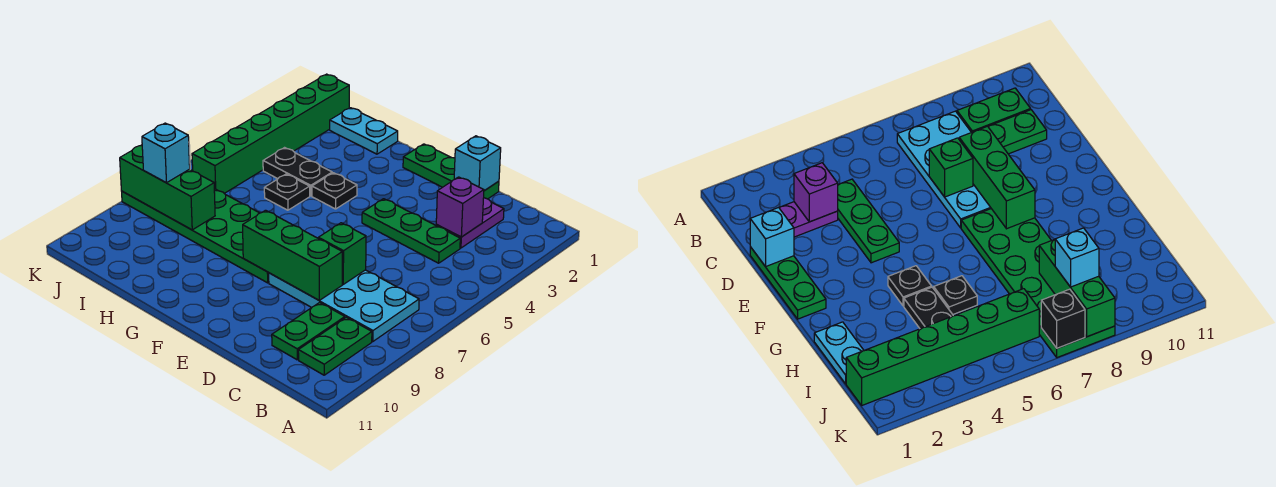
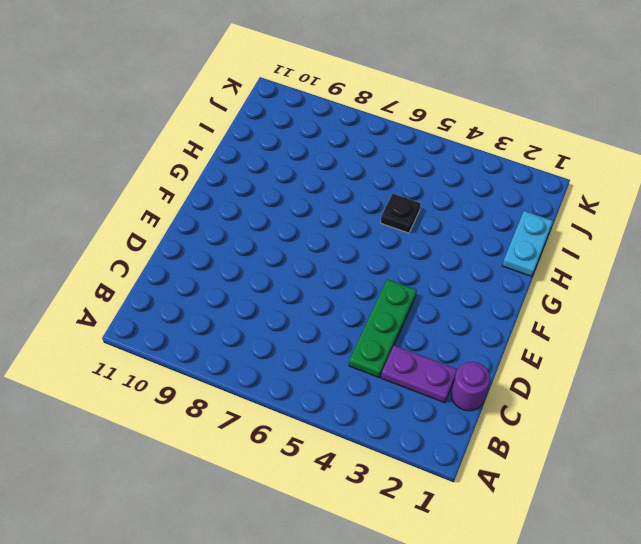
purple 1x1 round brick [451,362,490,411] -> none
none -> cyan 2x4 plate [269,270,419,342]
none -> green 1x2 plate [298,317,372,375]
none -> green 1x2 plate [272,303,345,360]

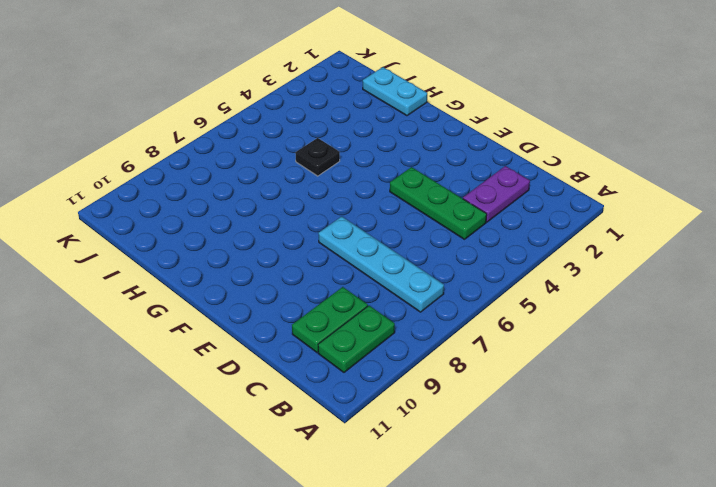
cyan 1x4 plate [318,216,444,312] -> cyan 2x4 plate [269,270,419,342]
none -> green 1x3 plate [403,144,499,199]
none -> green 2x6 plate [122,189,269,283]
none -> black 1x1 plate [312,173,357,209]

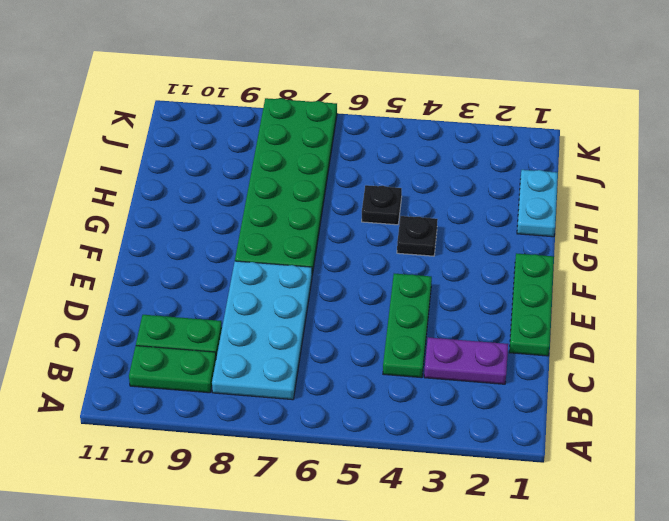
none -> black 1x2 plate [263,148,332,196]
none -> green 1x6 brick [192,74,349,193]
none -> purple 1x1 brick [436,177,484,237]

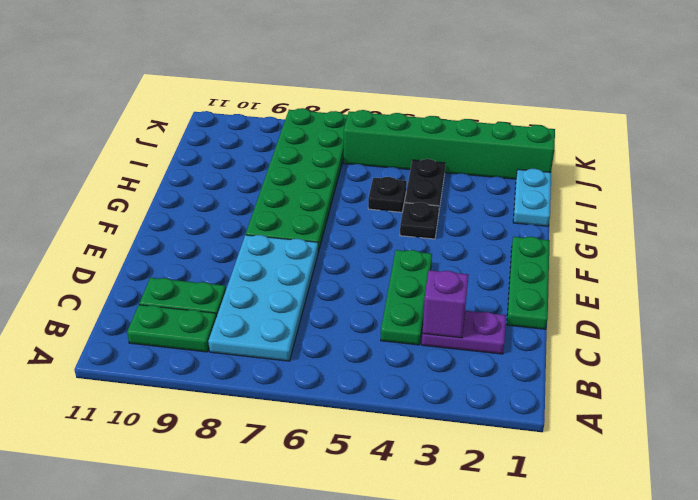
none -> cyan 1x1 brick [454,136,501,191]
none -> green 1x1 brick [318,223,366,284]
none -> green 1x3 brick [243,210,342,300]

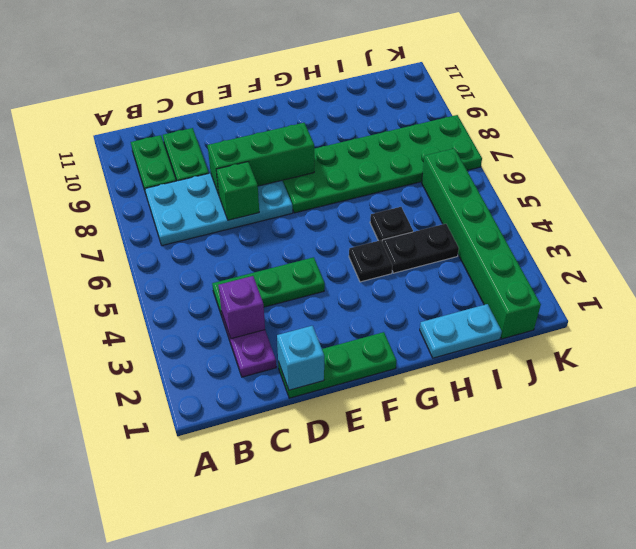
none -> green 1x3 brick [120,145,215,230]
none -> black 1x1 brick [1041,289,1085,348]
none -> cyan 1x1 brick [142,123,190,183]

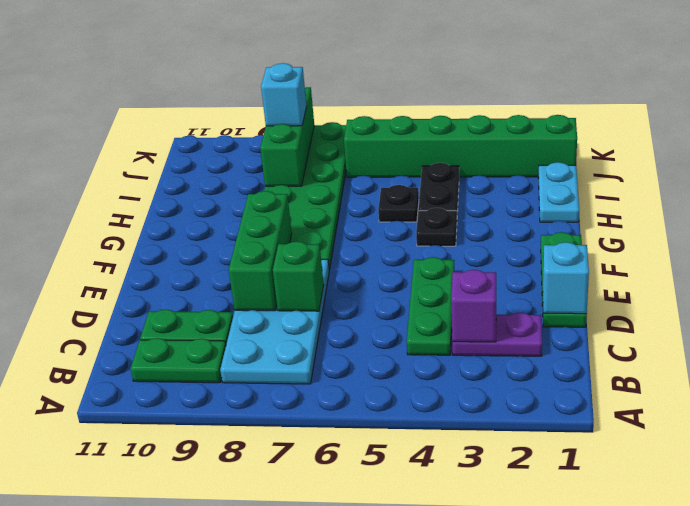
none -> black 1x1 brick [1041,289,1085,348]

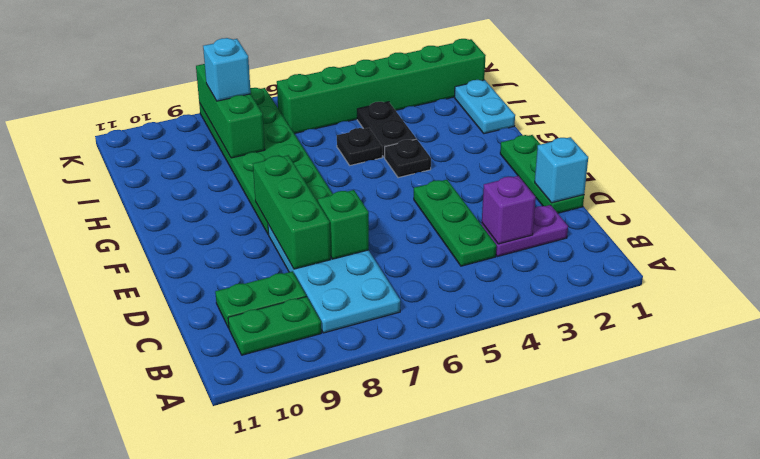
none -> black 1x1 brick [1041,289,1085,348]

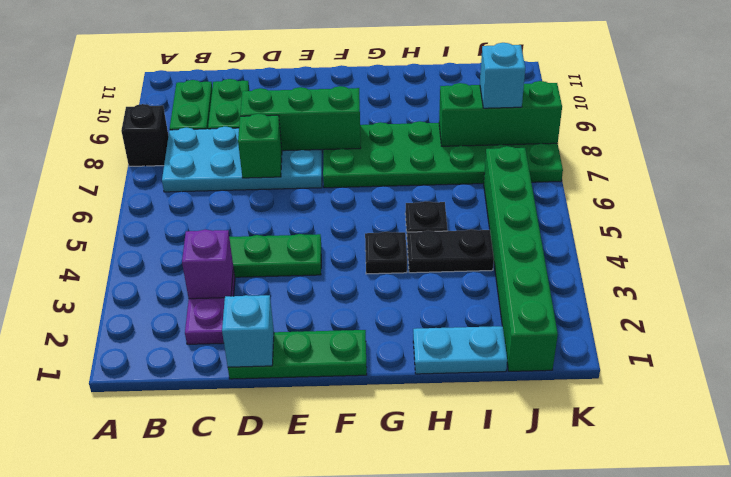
black 1x1 brick [121,104,168,167] -> black 1x1 brick moved to [1041,289,1085,348]

